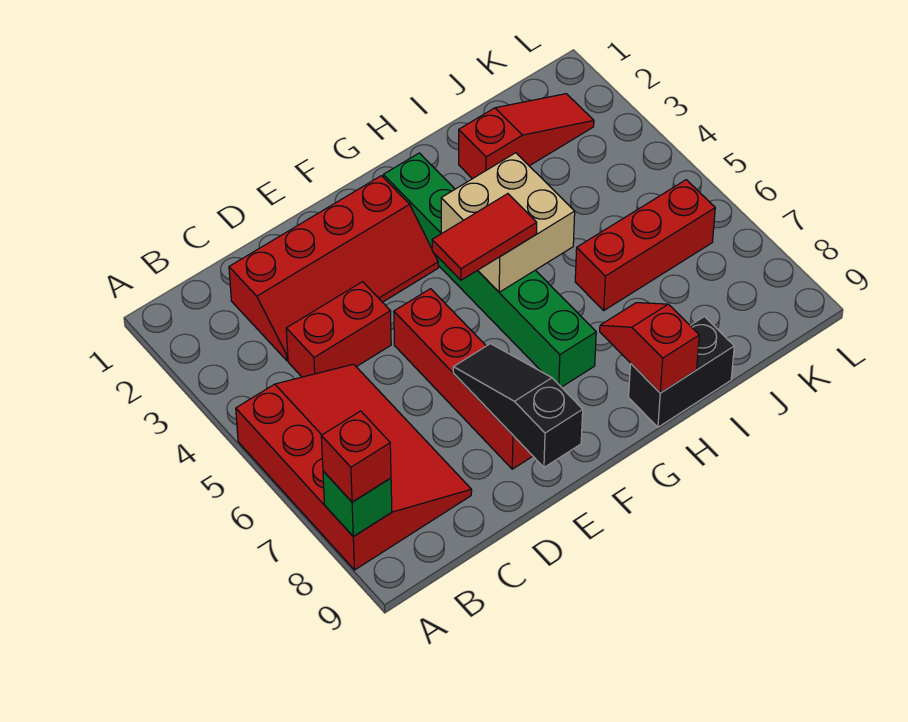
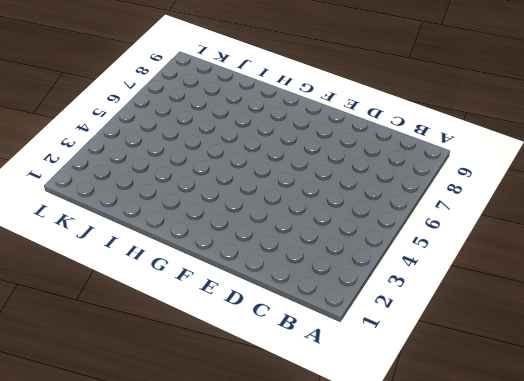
none -> red 3x4 slope [236,364,472,570]
none -> red 2x4 slope [229,176,438,360]
none -> red 1x2 brick [286,282,391,377]

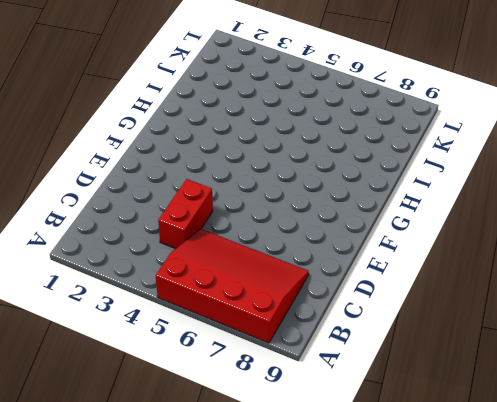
none -> red 2x4 slope [229,176,438,360]
none -> red 1x4 brick [394,289,533,469]
none -> green 1x6 brick [383,153,596,387]

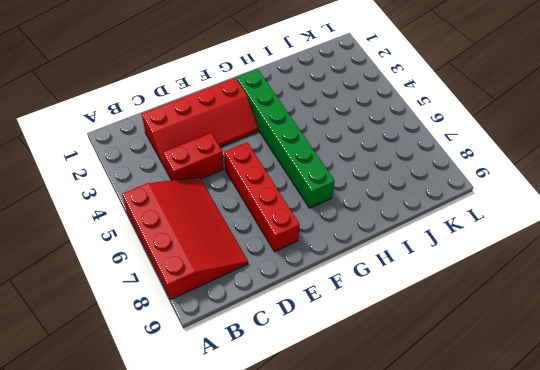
none -> black 1x2 brick [629,317,734,427]
none -> red 1x3 slope [459,94,594,179]
none -> red 1x3 brick [575,180,715,310]

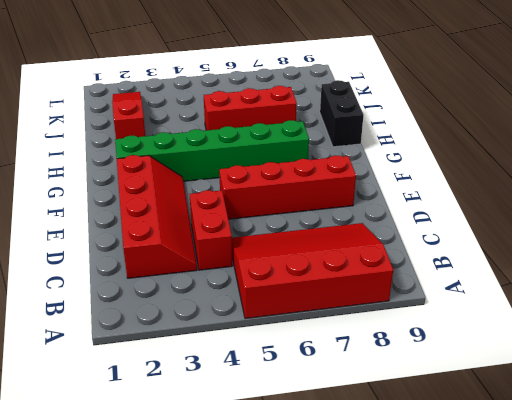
red 1x3 brick [204,86,297,130] -> red 1x3 brick turned to [575,180,715,310]
none -> green 1x1 brick [323,471,392,537]
none -> black 1x3 slope [453,344,583,467]
none -> tan 2x2 brick [441,153,575,292]

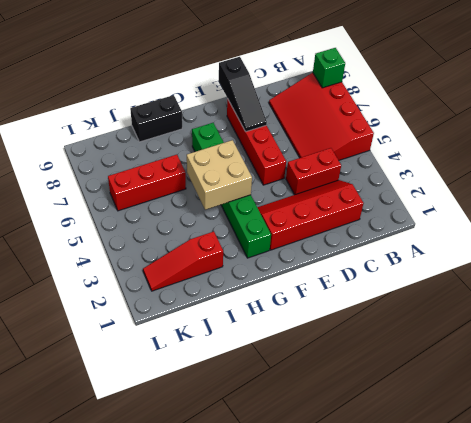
none -> red 1x2 slope [600,303,699,393]
none -> red 1x1 brick [321,411,391,502]
none -> red 1x2 tile [432,194,537,280]

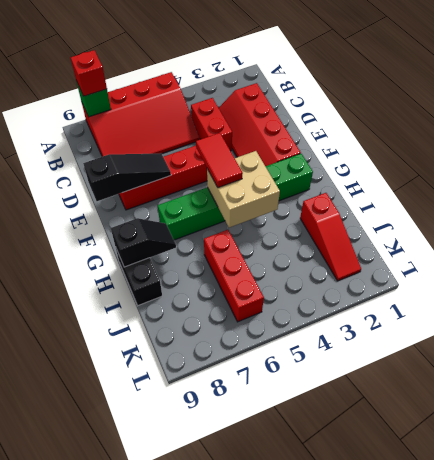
black 1x2 slope [111,218,176,267] -> red 1x2 slope [600,303,699,393]

